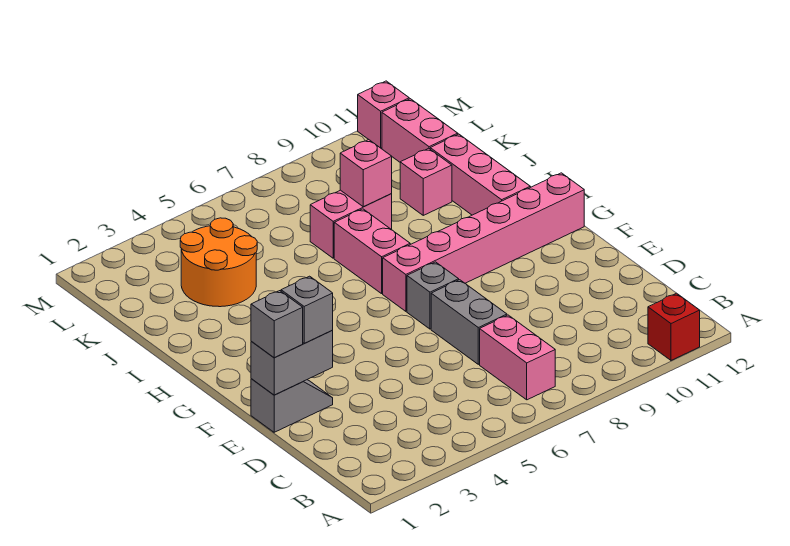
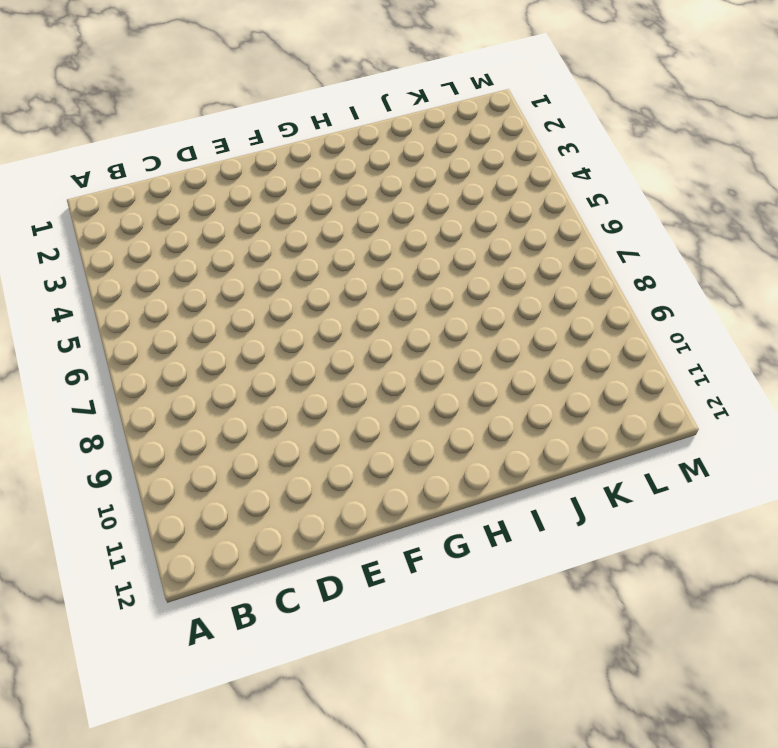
none -> red 1x1 brick [648,293,700,360]
none -> pink 1x2 brick [480,315,555,400]
none -> grey 1x2 brick [431,280,507,364]

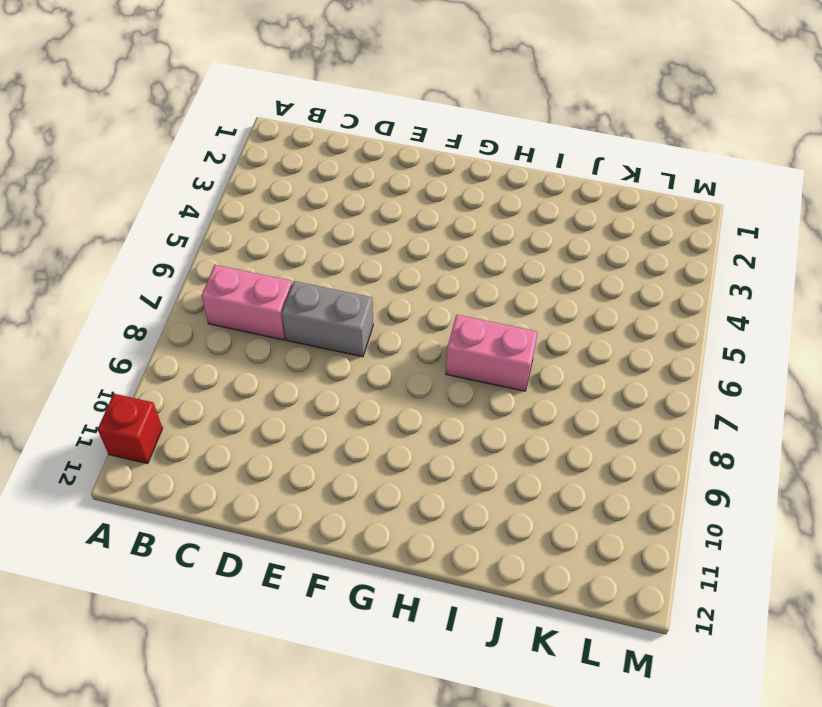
none -> grey 1x2 slope [251,379,333,432]
none -> grey 1x1 brick [407,262,459,329]
none -> pink 1x6 brick [383,173,584,311]

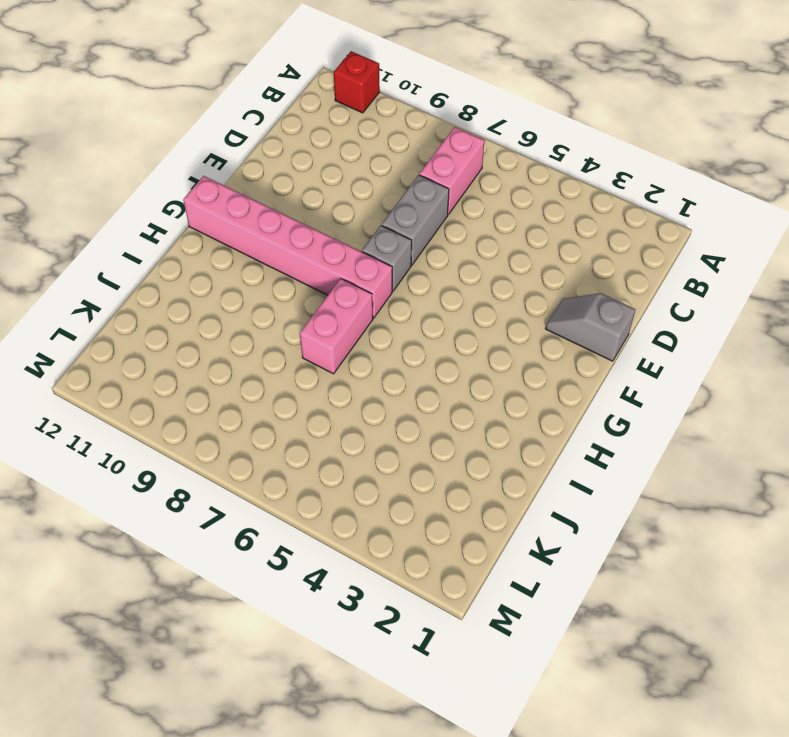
none -> pink 1x3 brick [430,134,530,215]
none -> orange 2x2 round brick [180,218,257,307]
none -> pink 1x2 brick [310,190,392,258]

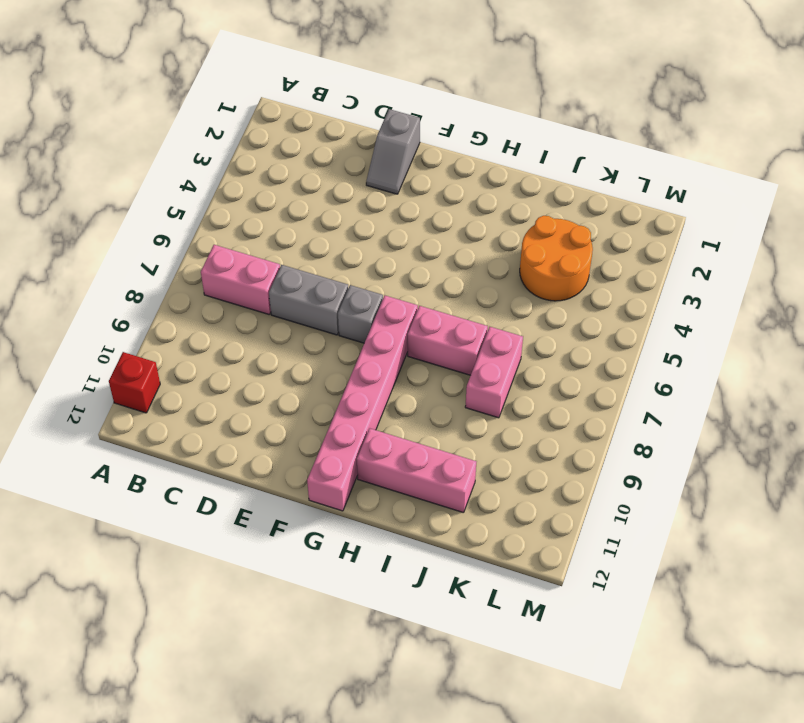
none -> pink 1x1 brick [400,148,452,215]
none -> pink 1x2 brick [382,99,458,162]
none -> pink 1x1 brick [358,81,409,148]

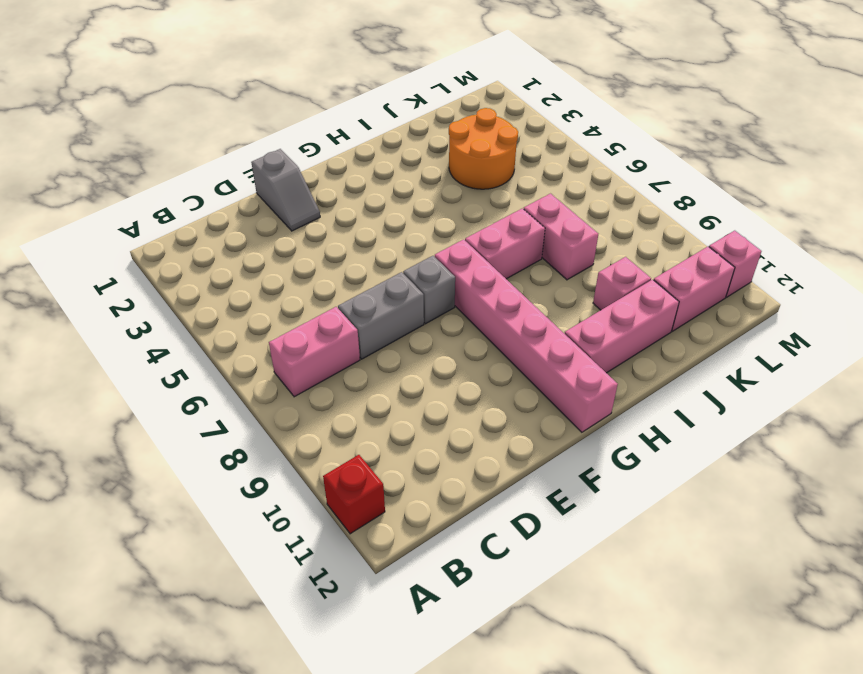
none -> grey 1x2 brick [251,331,333,395]
none -> pink 1x1 brick [340,139,392,207]
none -> grey 1x1 brick [251,291,303,358]

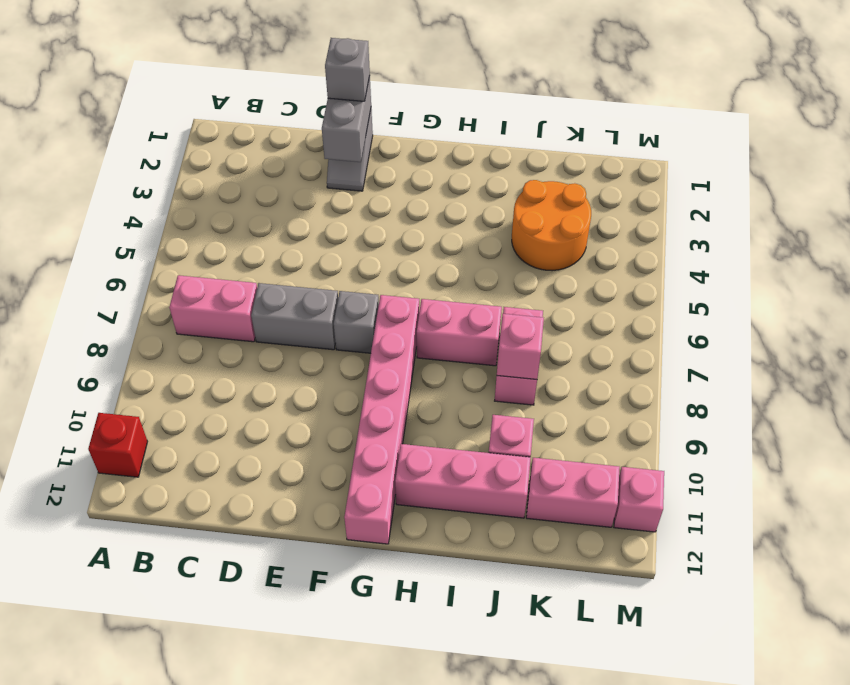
none -> grey 1x1 brick [281,276,333,343]

